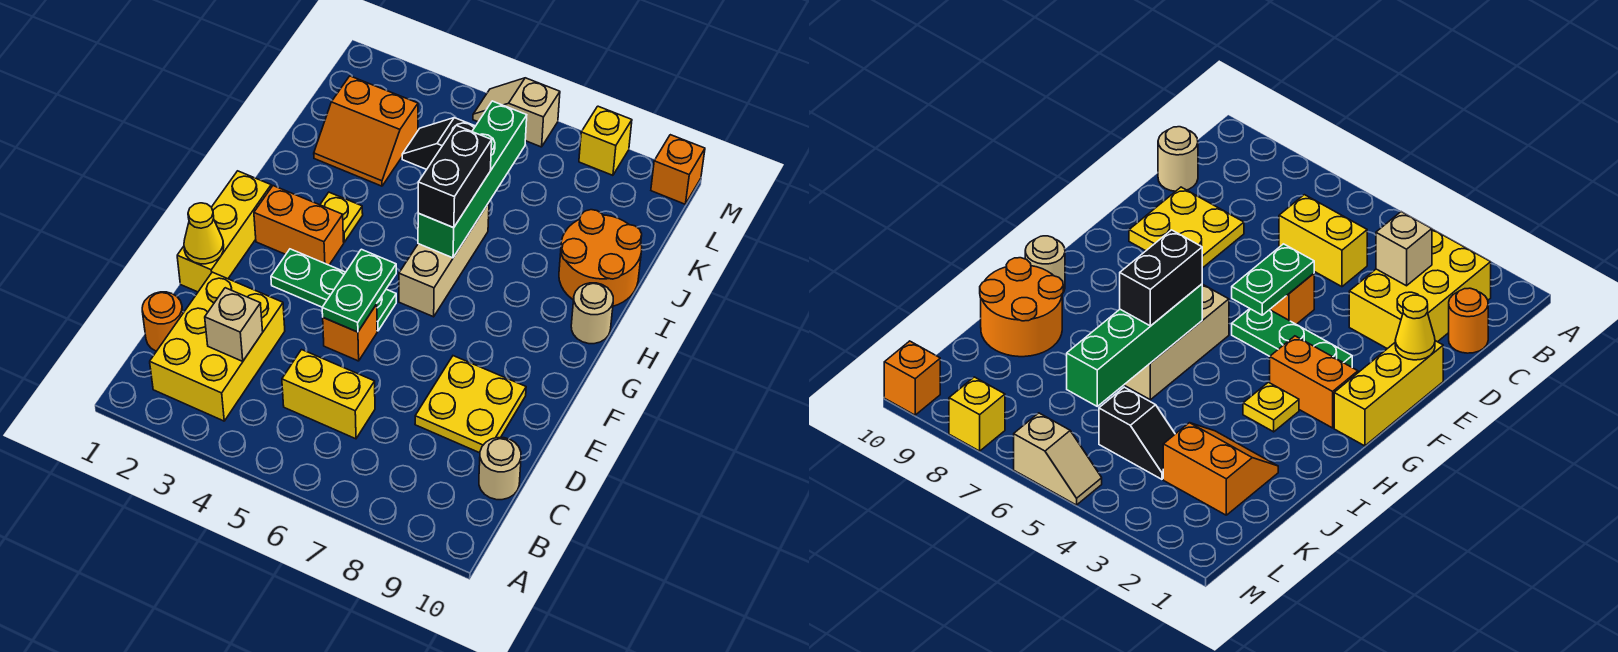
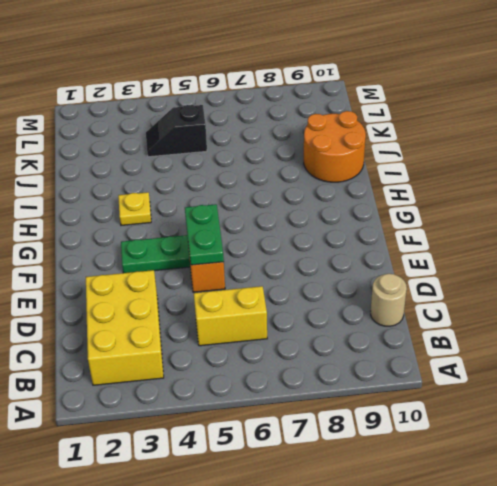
none -> orange 1x1 round brick [142,292,183,351]
none -> yellow 2x2 plate [415,356,526,453]
none -> yellow 1x3 brick [177,171,271,292]

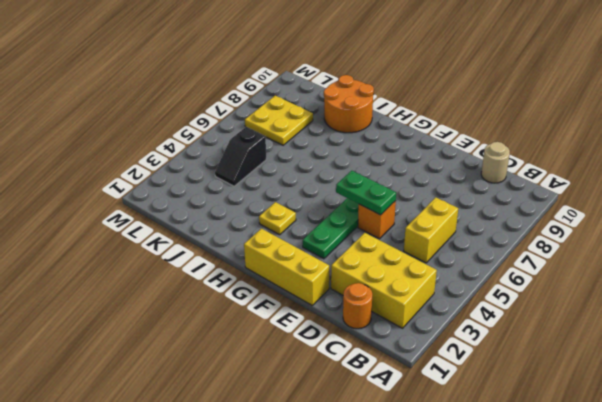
yellow 2x2 plate [245,96,313,145] -> yellow 2x2 plate moved to [415,356,526,453]
none -> orange 1x2 brick [254,186,344,265]
none -> tan 1x3 brick [399,203,489,317]
none -> tan 1x1 round brick [571,283,613,344]

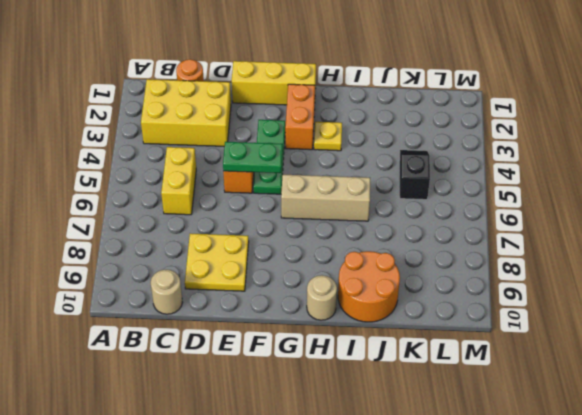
none -> orange 2x2 slope [314,76,418,186]
none -> tan 1x2 slope [473,78,560,147]
none -> yellow 1x1 brick [579,106,632,175]

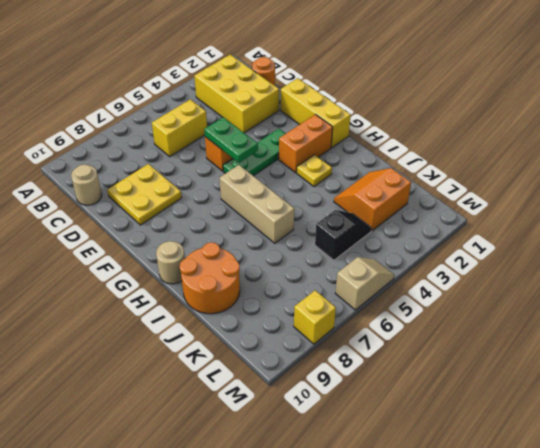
none -> orange 1x1 brick [651,135,705,204]
none -> tan 1x1 brick [205,288,263,361]
none -> yellow 1x1 cone [184,203,224,264]

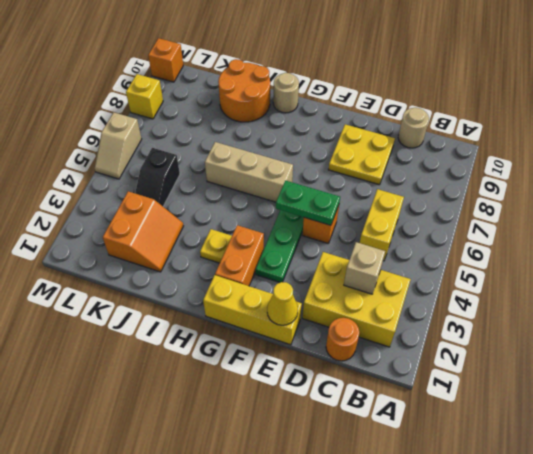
none -> green 1x4 brick [418,101,527,258]
none -> black 1x2 brick [418,125,492,228]

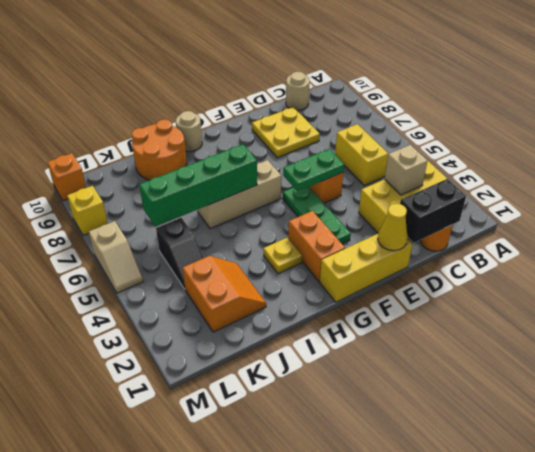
black 1x2 brick [400,179,466,243] -> black 1x2 brick moved to [418,125,492,228]

